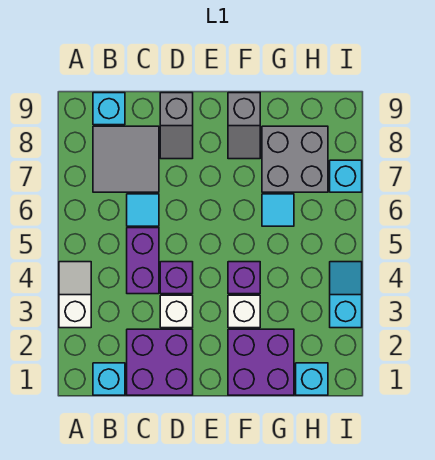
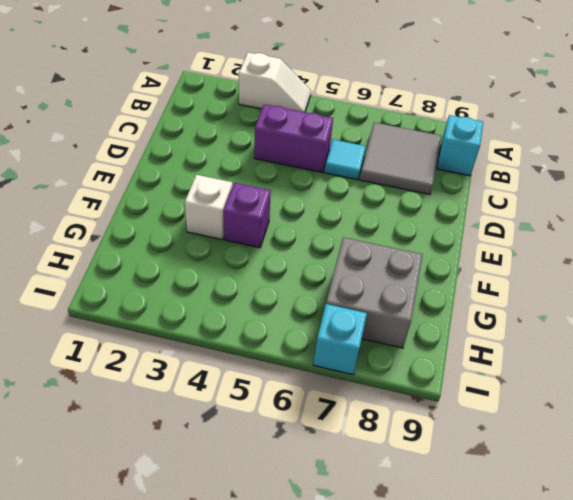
none -> cyan 1x1 brick [93,363,125,395]
none -> purple 2x2 brick [127,329,193,395]
none -> white 1x1 brick [160,295,193,328]

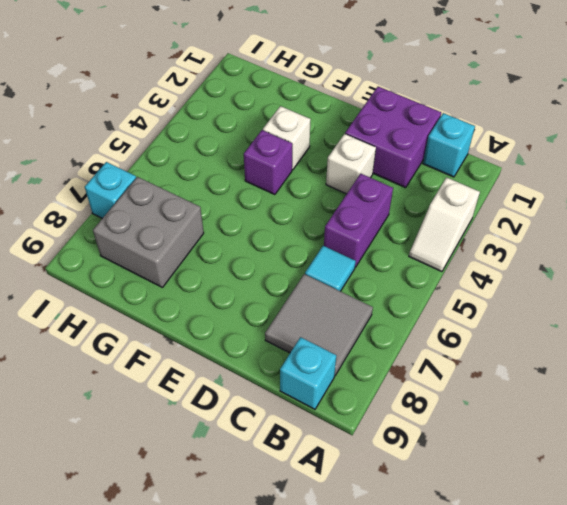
none -> purple 1x1 brick [160,262,193,294]
none -> grey 1x2 slope [160,93,193,159]
none -> purple 2x2 brick [228,329,294,395]

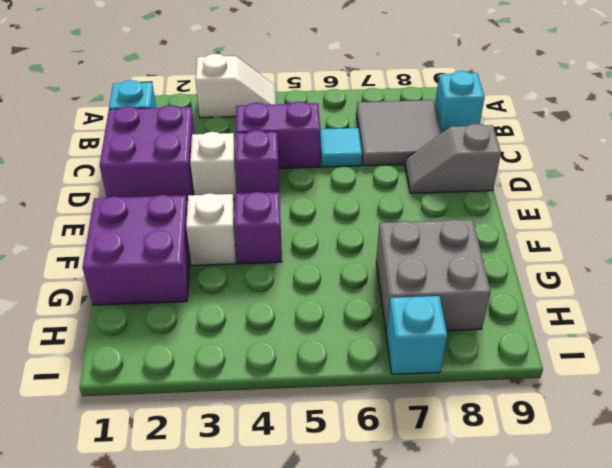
none -> grey 1x2 slope [228,93,260,159]
none -> cyan 1x1 tile [262,194,294,226]
none -> cyan 1x1 brick [296,363,328,395]

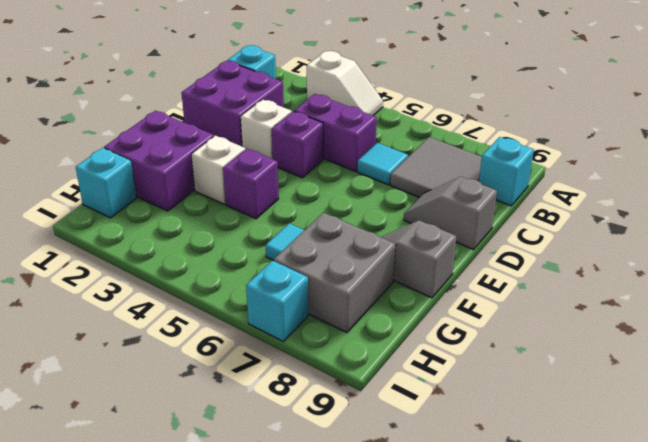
none -> cyan 1x2 slope [330,262,362,328]

